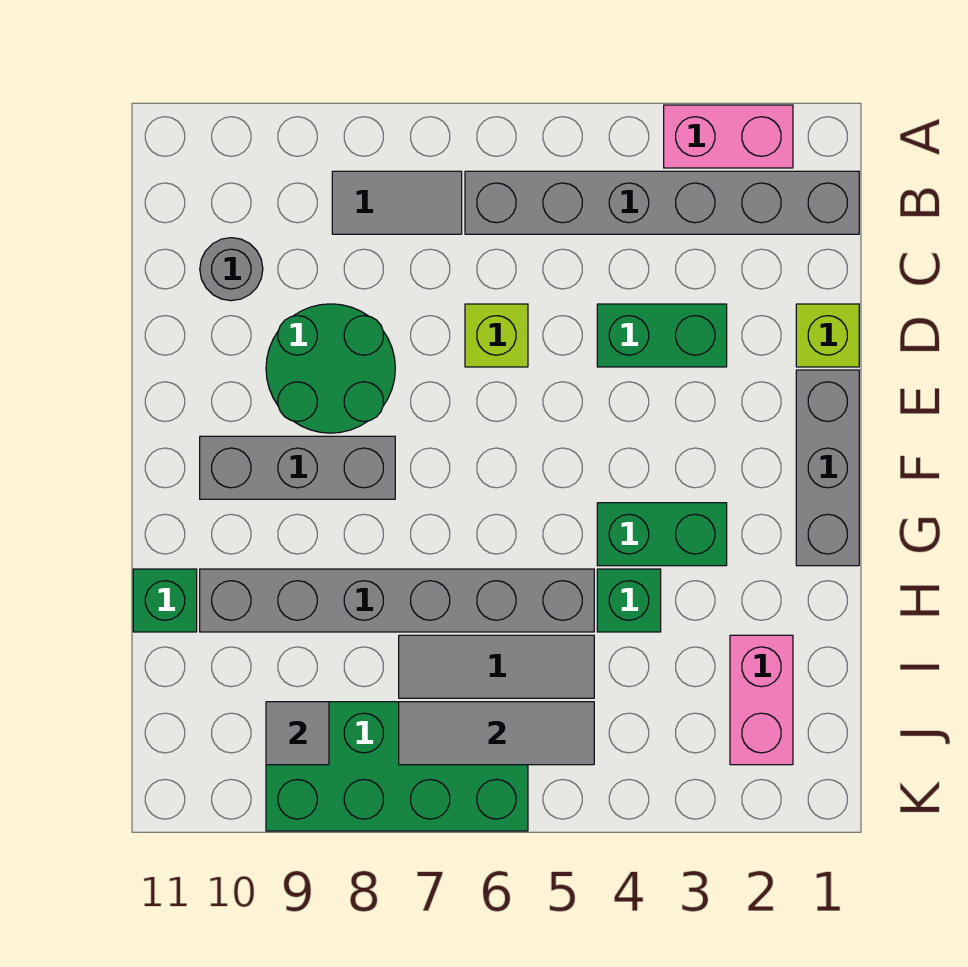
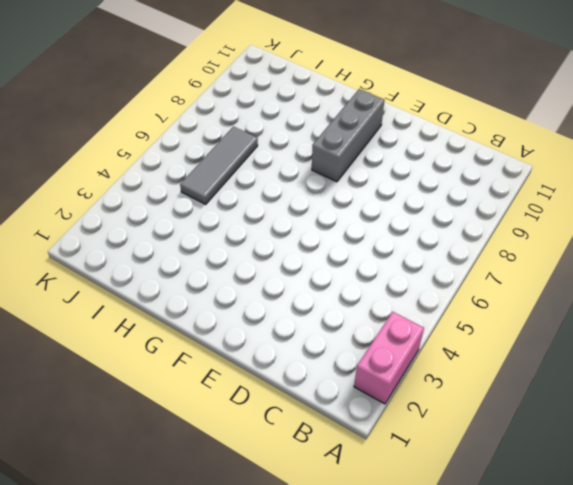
none -> grey 1x6 brick [465,171,859,234]
none -> grey 1x2 tile [332,171,462,234]
none -> grey 1x1 round brick [200,238,263,301]

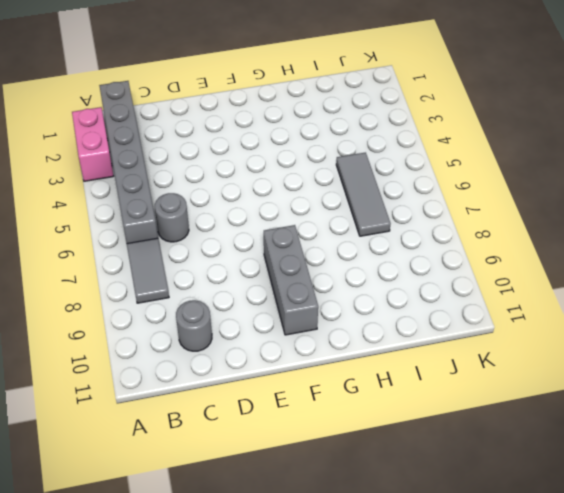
grey 1x1 round brick [155,193,189,242] -> none
none -> lime 1x1 brick [796,304,859,367]
none -> green 1x2 brick [597,304,727,367]
none -> lime 1x1 brick [465,304,528,367]

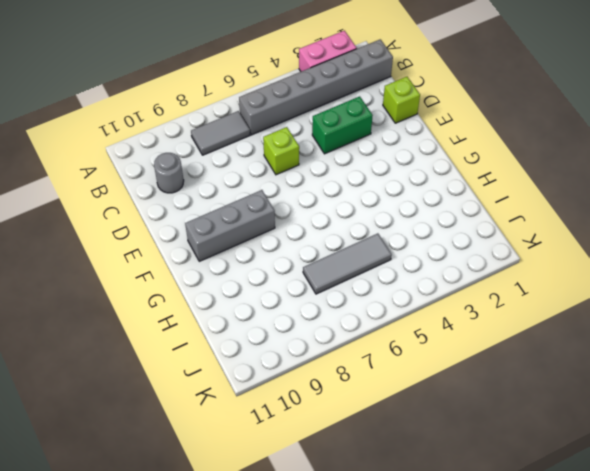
none -> green 2x2 round brick [266,304,395,433]
none -> grey 1x3 brick [796,370,859,566]
none -> green 1x2 brick [597,503,727,566]

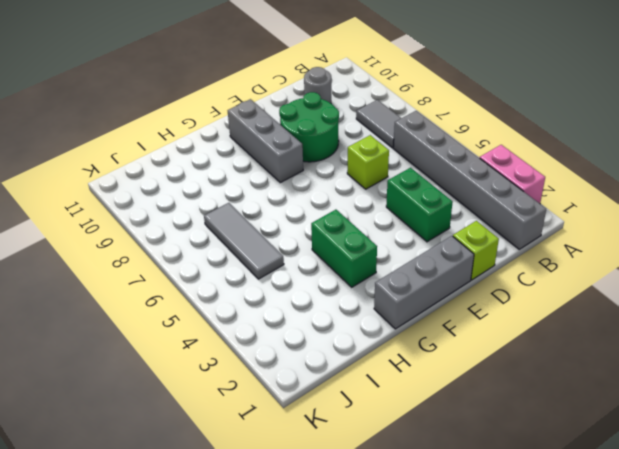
none -> green 1x1 brick [597,569,661,632]
none -> grey 1x6 brick [200,569,594,632]
none -> green 1x1 brick [133,569,197,632]

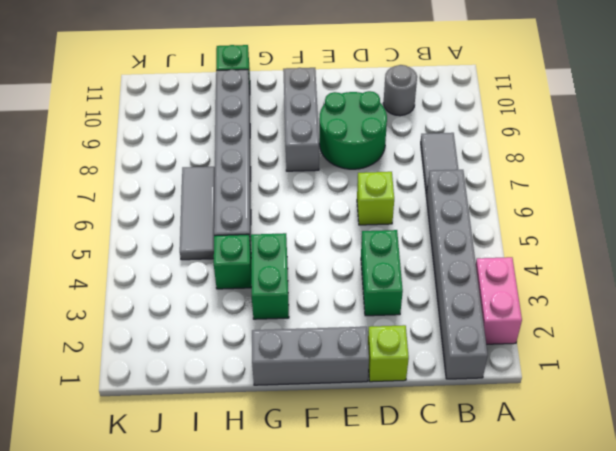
none -> pink 1x2 brick [730,635,793,765]
none -> green 2x4 brick [266,702,528,831]
none -> grey 1x3 tile [399,702,594,765]

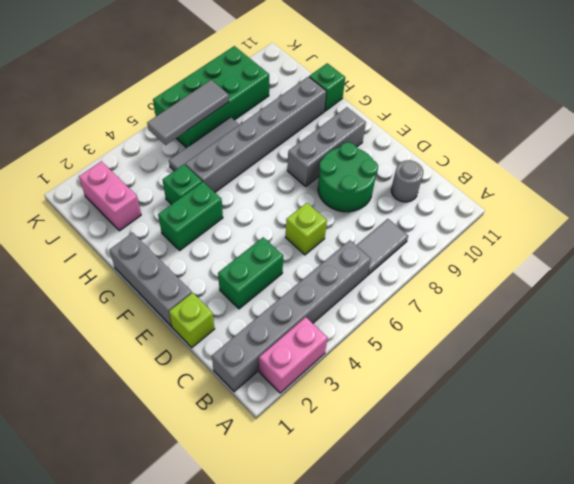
none -> grey 1x1 tile [266,702,329,765]

